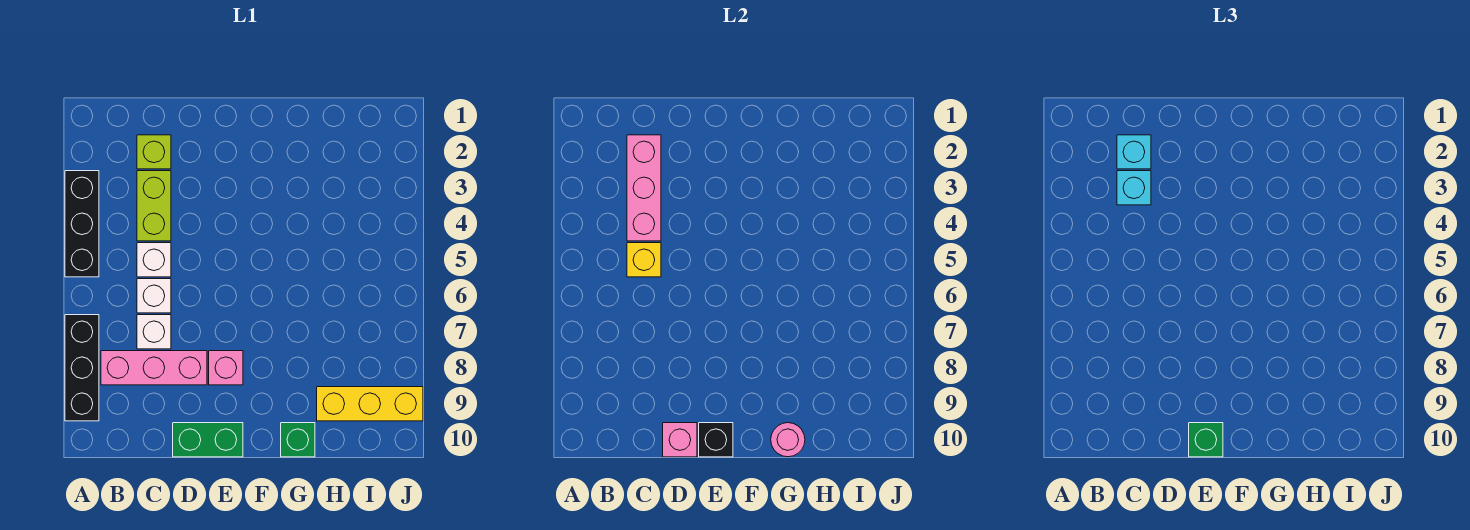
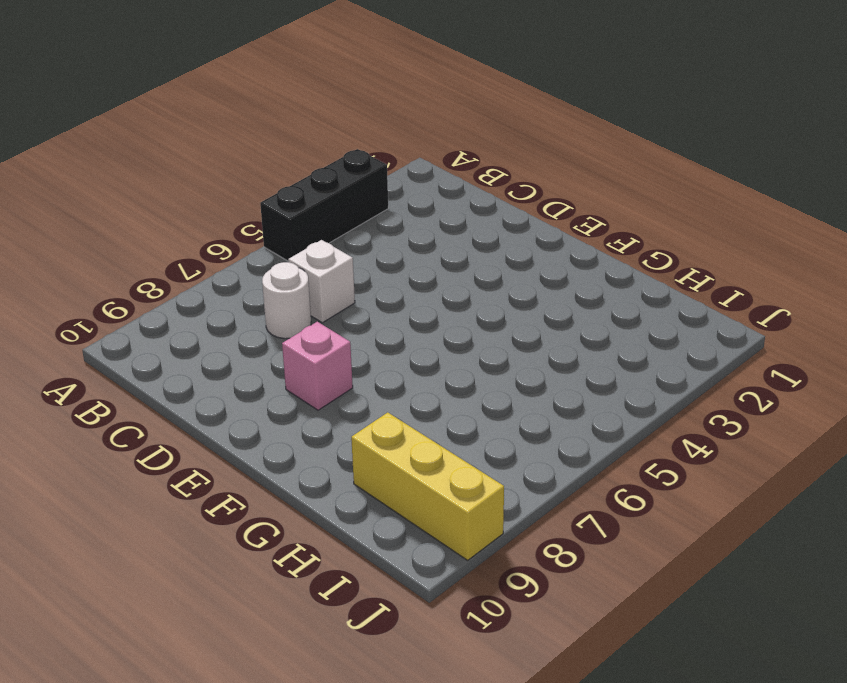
white 1x1 round brick [262,262,311,339] -> white 1x1 brick [137,315,171,349]
none -> black 1x3 brick [65,315,99,421]
none -> pink 1x3 brick [101,351,207,385]
none -> lime 1x1 brick [137,135,171,169]

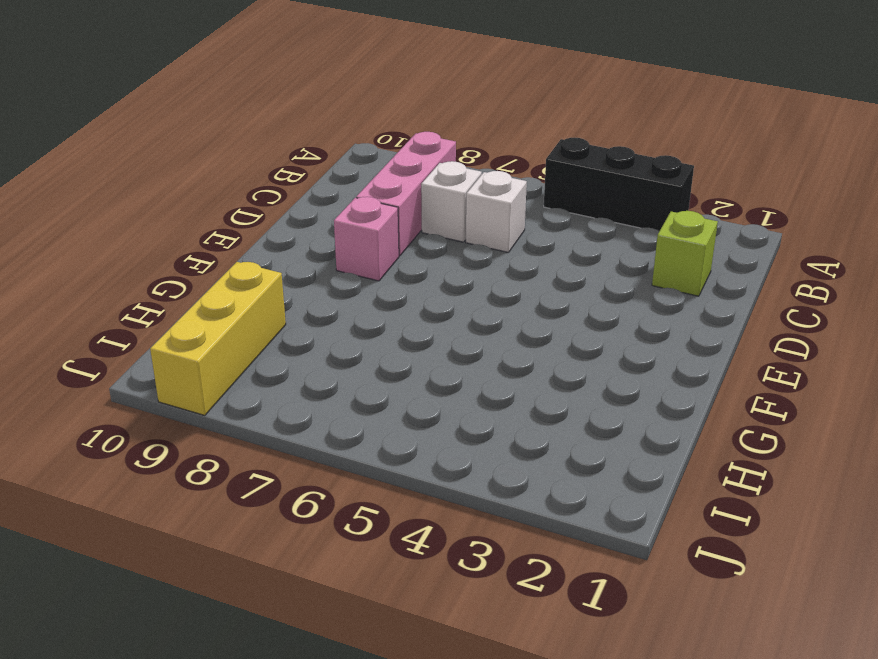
none -> black 1x3 brick [65,315,99,421]
none -> lime 1x2 brick [137,171,171,241]
none -> white 1x1 brick [137,243,171,277]

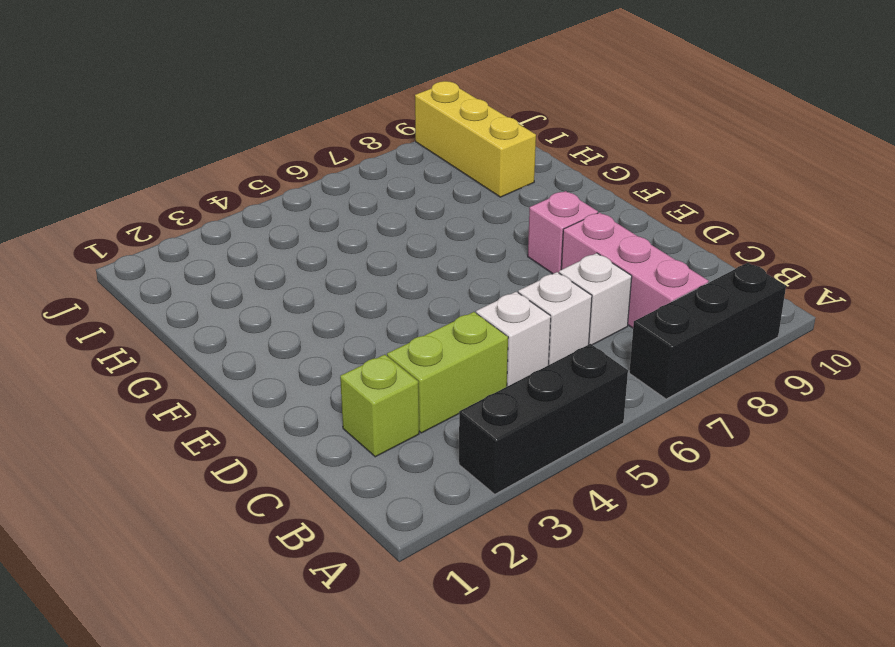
none -> green 1x2 brick [173,423,243,457]
none -> green 1x1 brick [281,423,315,457]
none -> pink 1x3 brick [627,135,661,241]

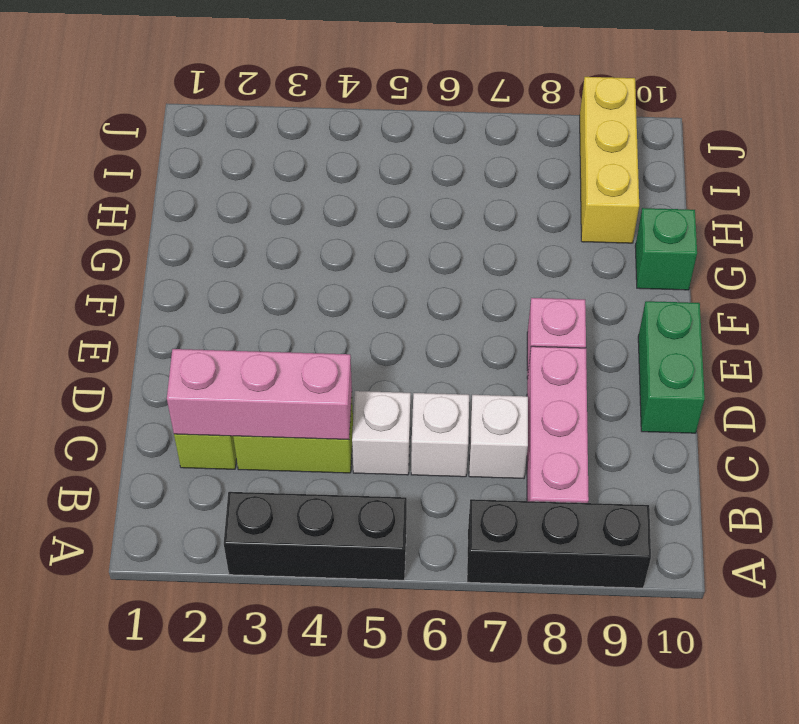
none -> yellow 1x1 brick [627,243,661,277]
none -> pink 1x1 brick [663,423,697,457]
none -> black 1x1 brick [699,423,733,457]

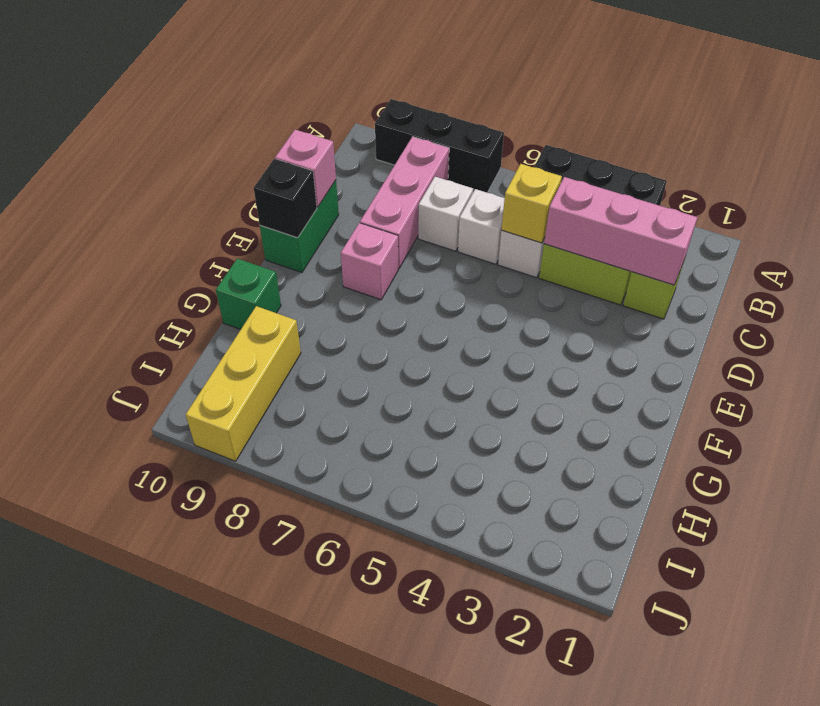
none -> pink 1x1 round brick [771,423,805,457]
none -> cyan 1x1 brick [1117,135,1151,169]
none -> cyan 1x1 brick [1117,171,1151,205]

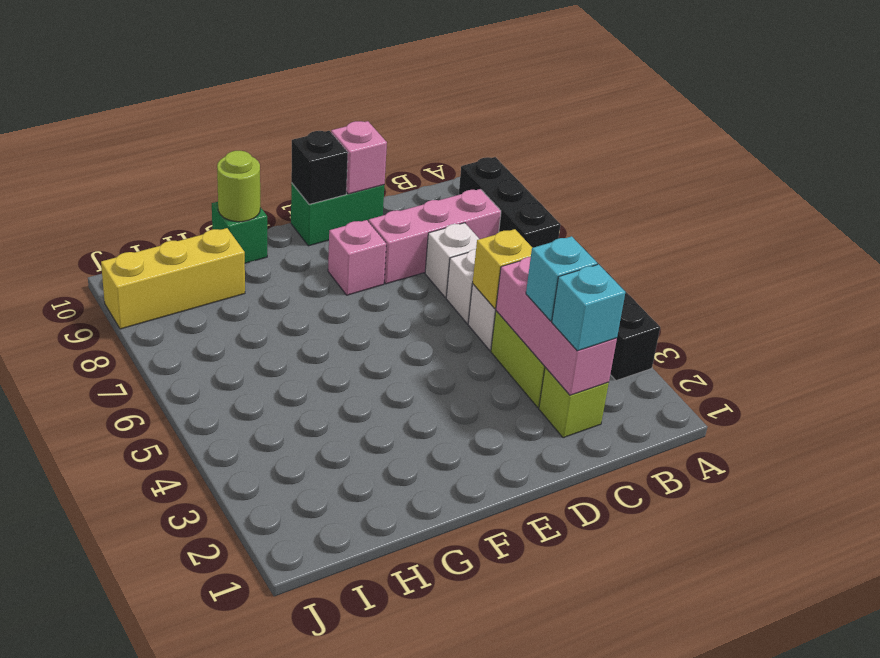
lime 1x1 round brick [217,151,260,222] -> pink 1x1 round brick [771,423,805,457]
none -> green 1x1 brick [1189,423,1223,457]

